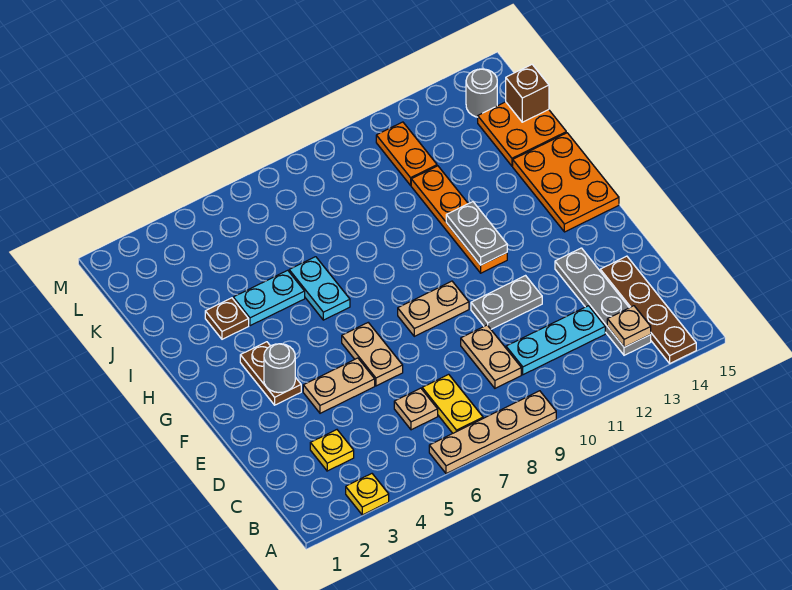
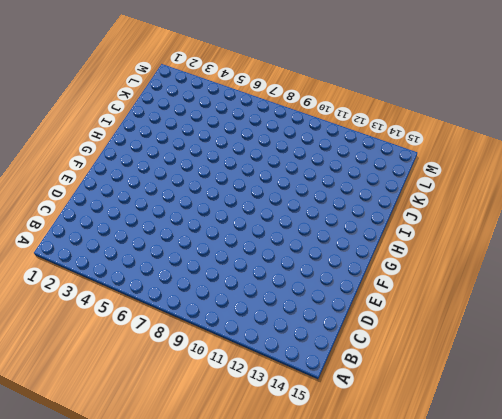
none -> yellow 1x1 plate [346,474,389,515]
none -> tan 1x4 plate [429,391,556,474]
none -> brown 1x4 plate [600,256,696,363]

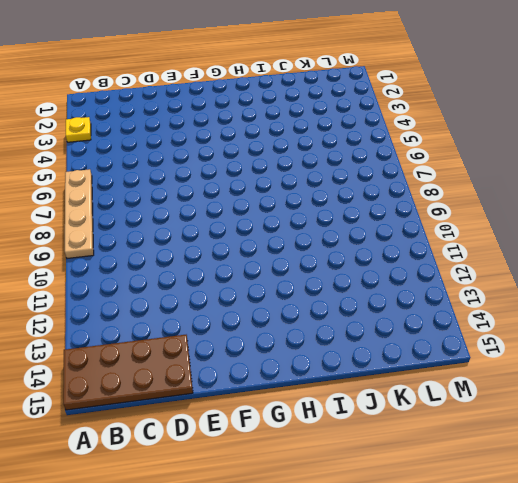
brown 2x4 plate [63,335,193,410] -> brown 1x4 plate [600,256,696,363]
none -> yellow 1x2 plate [422,374,483,433]
none -> grey 1x4 plate [555,248,651,355]
none -> yellow 1x1 plate [310,430,354,471]

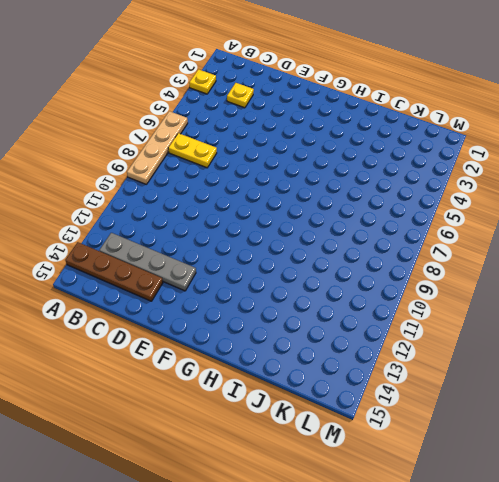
none -> tan 1x1 plate [394,388,438,430]
none -> tan 1x2 plate [461,325,521,388]
none -> cyan 1x3 plate [506,306,605,375]

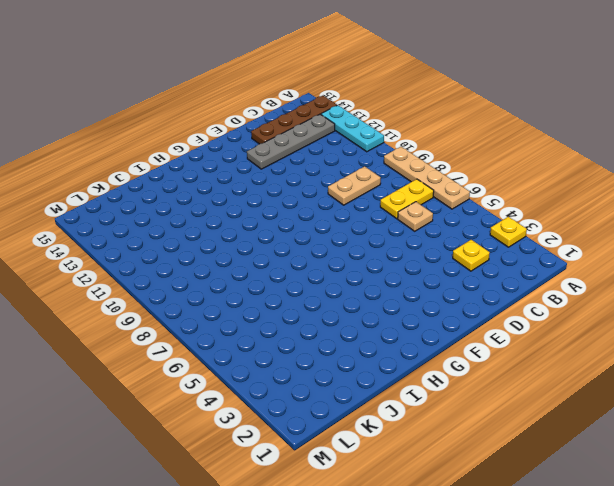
cyan 1x3 plate [321,105,384,152] -> cyan 1x3 plate moved to [506,306,605,375]
none -> tan 1x2 plate [303,358,375,413]
none -> tan 1x2 plate [342,323,403,386]
none -> grey 1x2 plate [471,276,542,329]

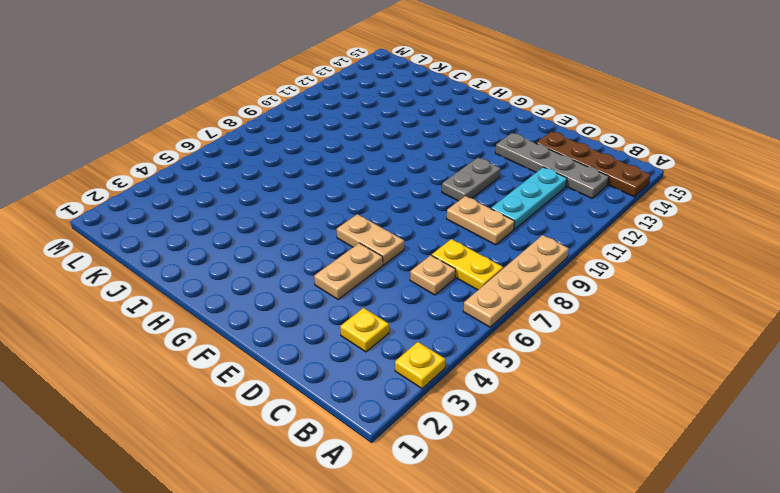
none -> brown 1x2 plate [240,342,301,405]
none -> tan 1x2 plate [398,281,469,336]
none -> orange 1x4 plate [411,166,507,273]

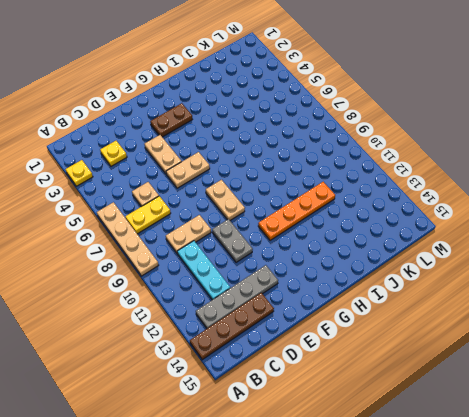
none -> orange 2x3 plate [513,133,619,232]
none -> cyan 1x2 plate [289,257,350,320]
none -> brown 1x1 plate [205,298,249,339]

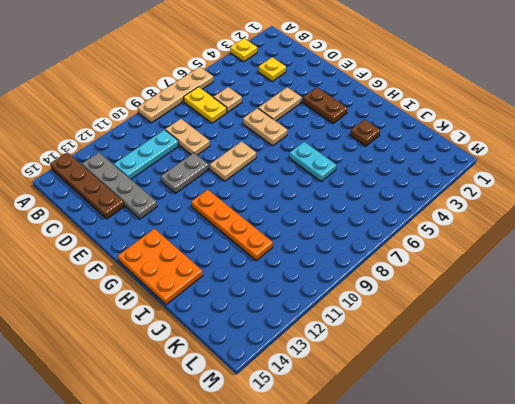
none -> cyan 1x2 plate [233,270,305,326]
none -> orange 2x2 plate [478,102,566,166]
none -> orange 1x2 plate [376,122,437,185]

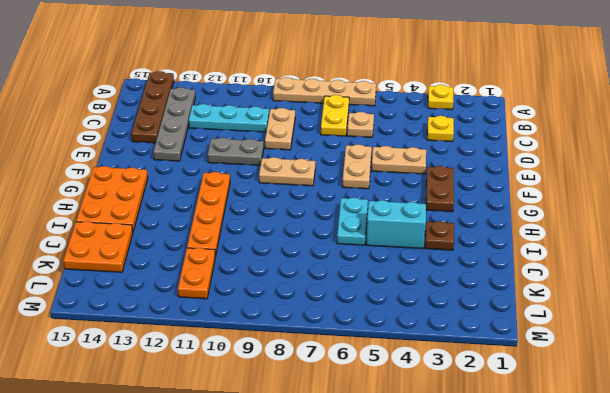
cyan 1x2 brick [366,200,426,248] -> cyan 1x2 plate [233,270,305,326]
none -> grey 1x1 round brick [466,69,497,117]
none -> tan 1x1 plate [607,306,651,347]
none -> grey 1x1 round brick [264,344,295,393]

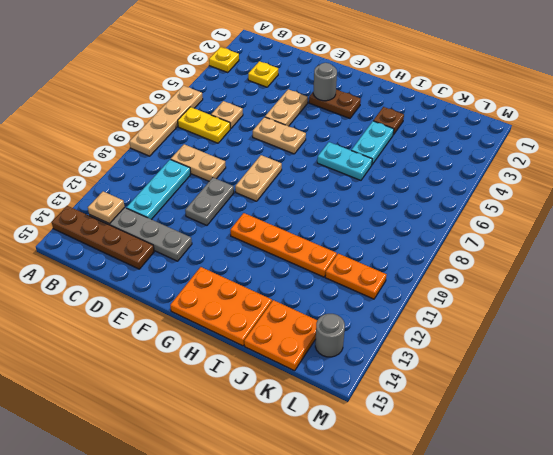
none -> grey 1x2 plate [446,202,507,265]
none -> brown 1x1 brick [506,65,549,122]

